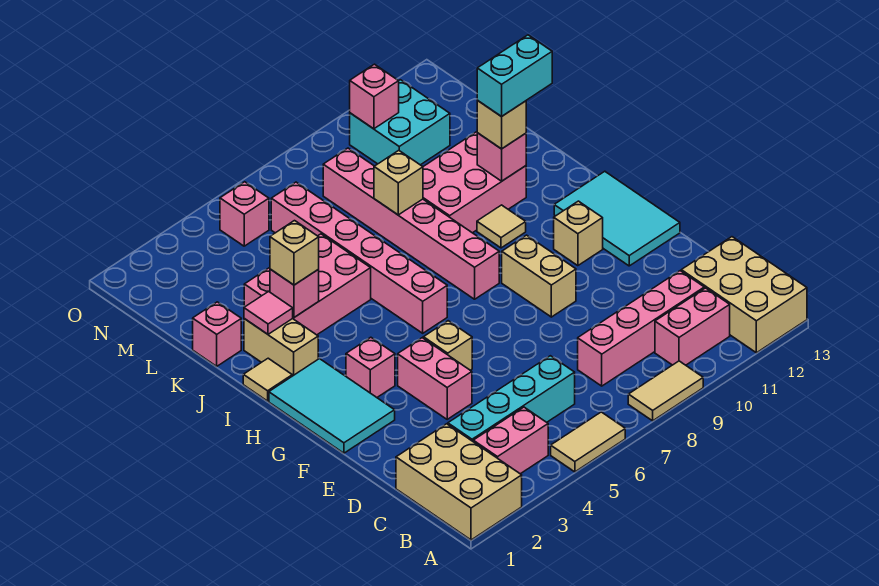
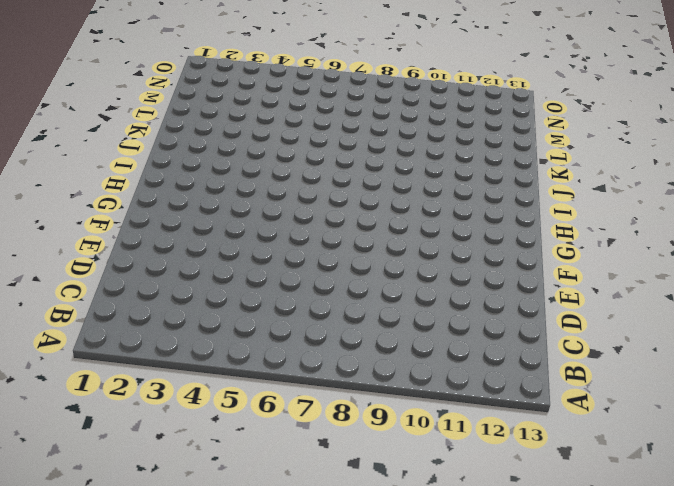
none -> tan 2x3 brick [396,424,522,540]
none -> tan 1x2 tile [551,412,625,472]
none -> tan 1x2 tile [628,361,703,421]
none -> tan 2x3 brick [681,237,807,353]

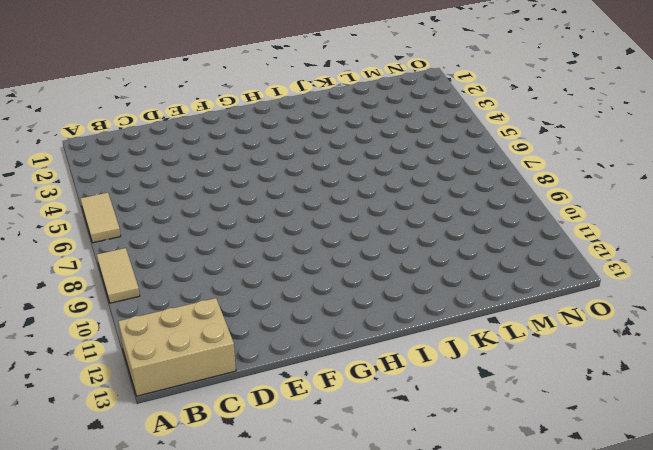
none -> tan 2x3 brick [396,424,522,540]
none -> pink 1x2 brick [473,407,548,474]
none -> pink 1x2 brick [655,288,730,365]
none -> cyan 1x4 brick [448,356,575,441]

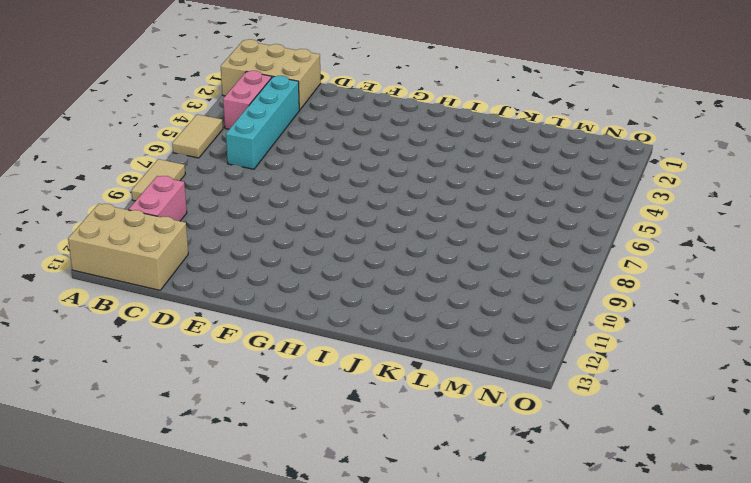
none -> pink 1x4 brick [578,271,704,386]
none -> pink 1x2 brick [398,338,472,419]
none -> cyan 2x3 tile [269,359,395,453]
none -> tan 1x1 brick [423,321,472,370]

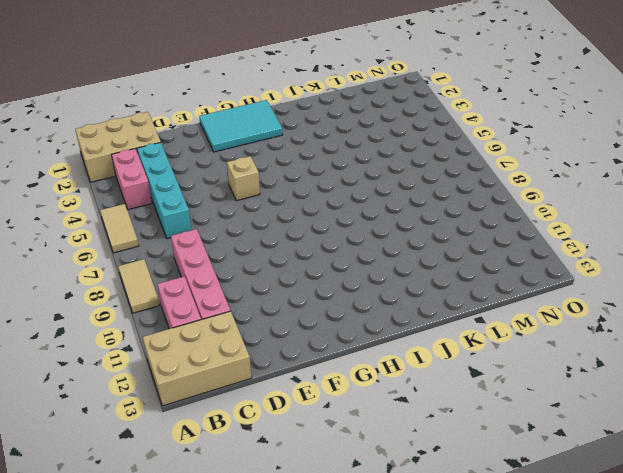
none -> pink 1x2 brick [398,338,472,419]
none -> tan 1x2 brick [502,235,576,317]
none -> cyan 2x3 tile [554,171,680,266]
none -> pink 1x1 brick [346,337,395,397]

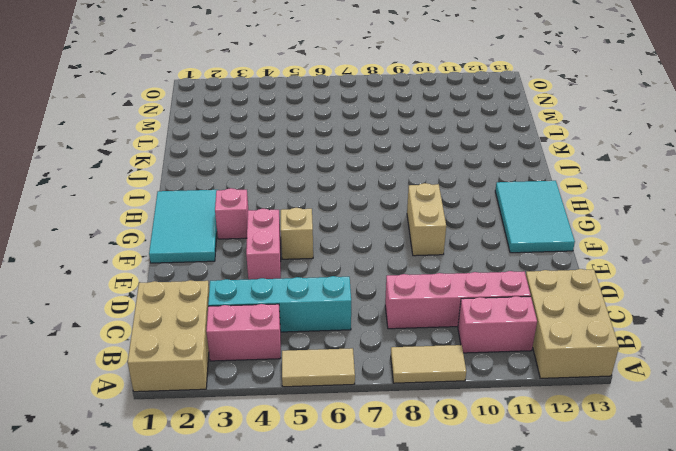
none -> tan 1x1 brick [554,201,603,266]
none -> pink 1x6 brick [271,182,447,333]
none -> pink 1x6 brick [323,148,499,299]
none -> tan 1x1 tile [243,358,292,401]

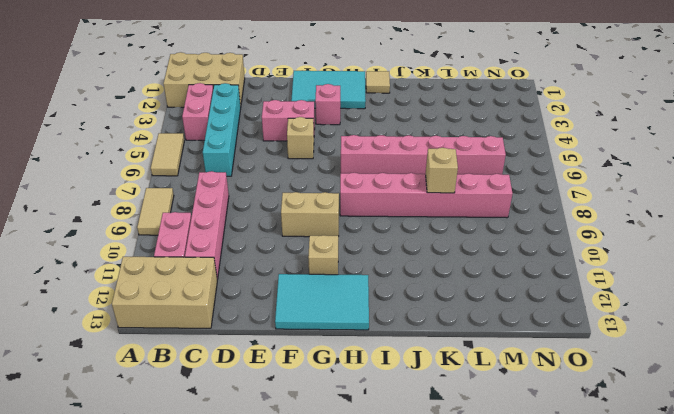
none -> tan 1x2 brick [244,319,318,376]
none -> tan 1x1 tile [477,205,526,248]
none -> pink 2x3 brick [244,234,371,335]
none -> pink 2x3 brick [423,132,526,233]

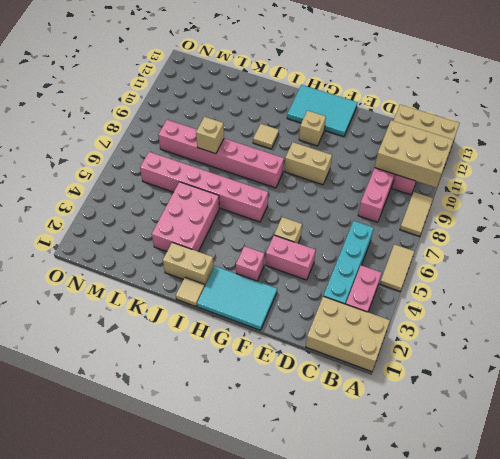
tan 2x3 brick [375,120,453,188] -> none
none -> pink 2x3 brick [423,132,526,233]
none -> pink 1x1 brick [193,302,241,366]
none -> cyan 2x2 brick [350,80,450,165]
none -> pink 1x1 brick [220,182,269,246]

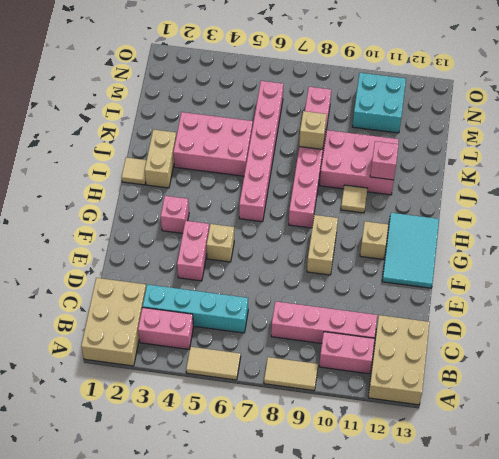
none -> cyan 2x3 tile [269,359,395,453]
none -> pink 1x1 brick [193,302,241,366]
none -> pink 1x1 brick [220,182,269,246]
none -> pink 1x1 tile [244,291,293,334]

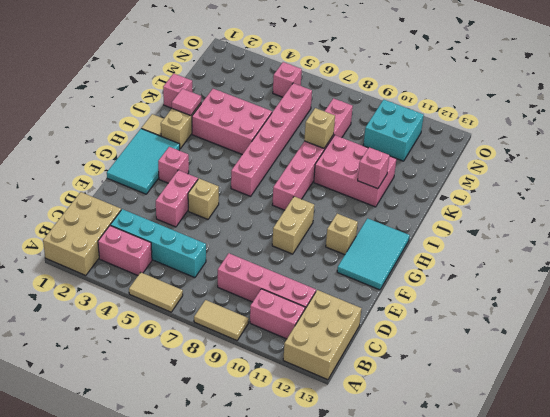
none -> tan 1x1 tile [477,205,526,248]
none -> pink 1x1 brick [270,269,319,317]
none -> pink 1x1 brick [350,64,399,129]
none -> tan 1x1 brick [270,221,319,285]

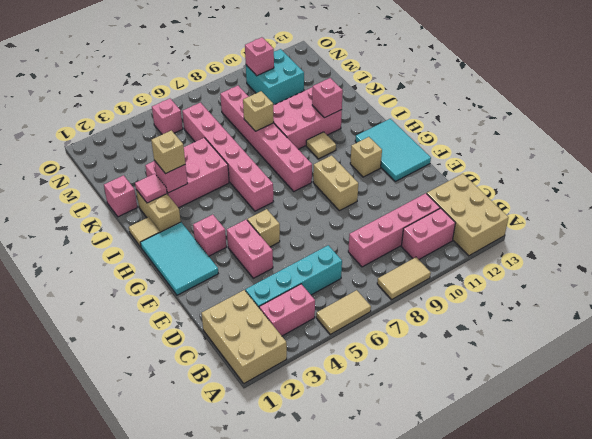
none -> tan 1x1 brick [477,101,526,149]
none -> cyan 1x2 brick [477,35,552,117]

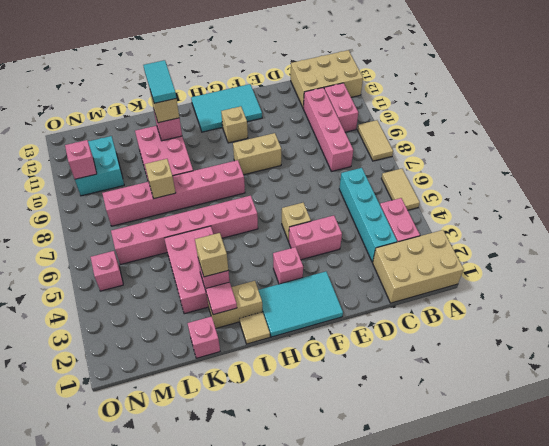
cyan 1x2 tile [143,60,176,103] -> cyan 1x2 brick [477,35,552,117]
none -> tan 1x1 tile [477,205,526,248]

